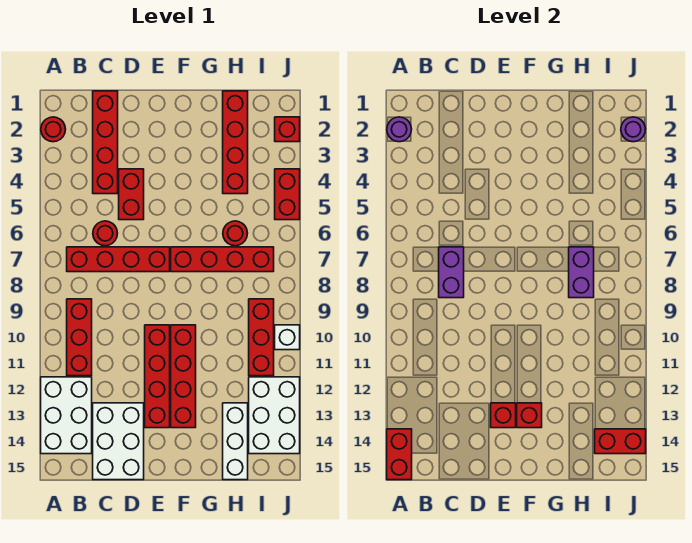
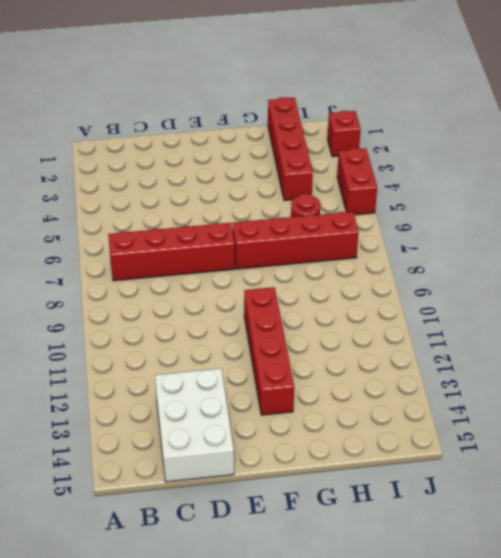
none -> red 1x1 round brick [41,117,66,142]
none -> white 2x3 brick [41,377,92,454]
none -> red 1x3 brick [67,299,92,376]

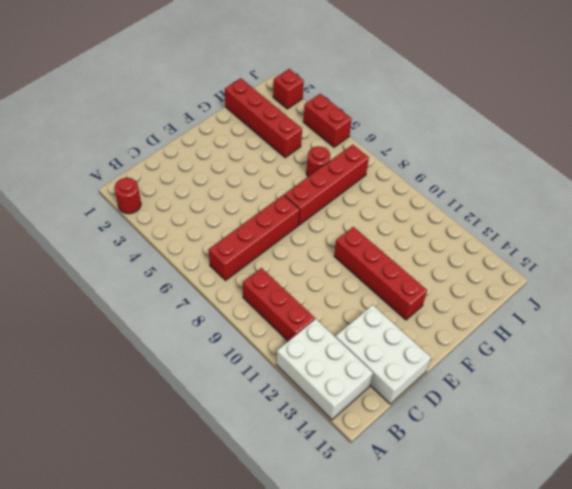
none -> red 1x4 brick [93,91,118,194]
none -> red 1x1 round brick [93,221,118,246]
none -> red 1x2 brick [119,169,144,220]

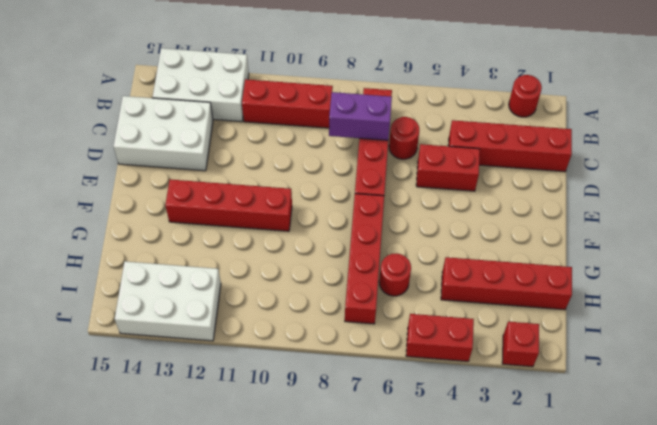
none -> red 1x4 brick [145,325,170,428]
none -> white 1x3 brick [223,403,248,480]
none -> red 1x3 brick [249,299,274,376]

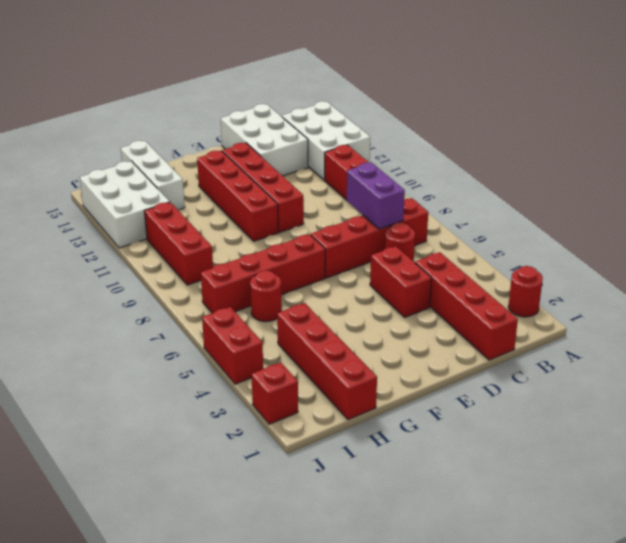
none -> white 1x1 brick [275,325,300,350]
none -> purple 1x1 round brick [387,117,412,142]
none -> red 1x2 brick [387,429,412,480]

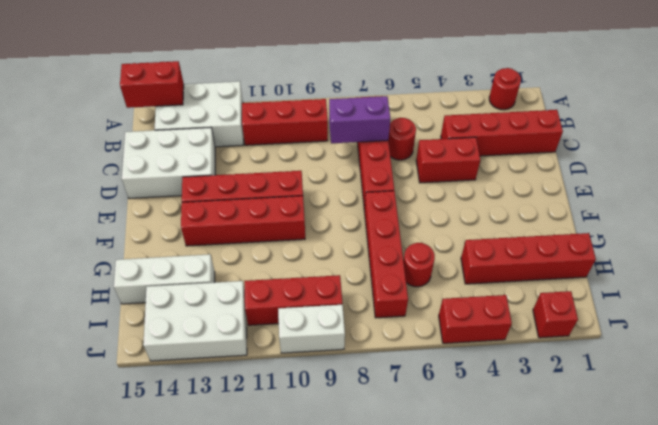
white 1x2 brick [278,305,345,353] -> white 1x1 brick [275,325,300,350]
none -> purple 1x1 round brick [387,117,412,142]
none -> red 1x1 brick [491,403,516,428]
none -> red 1x1 brick [517,403,542,428]

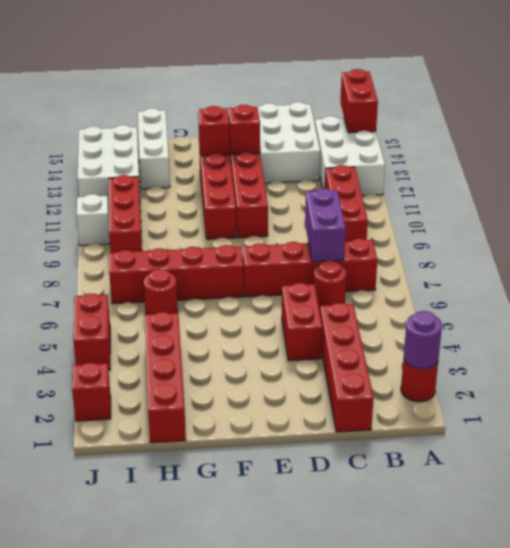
none -> purple 1x2 brick [569,247,594,298]
none -> red 1x2 brick [595,429,646,454]
none -> purple 1x1 round brick [621,117,646,142]

